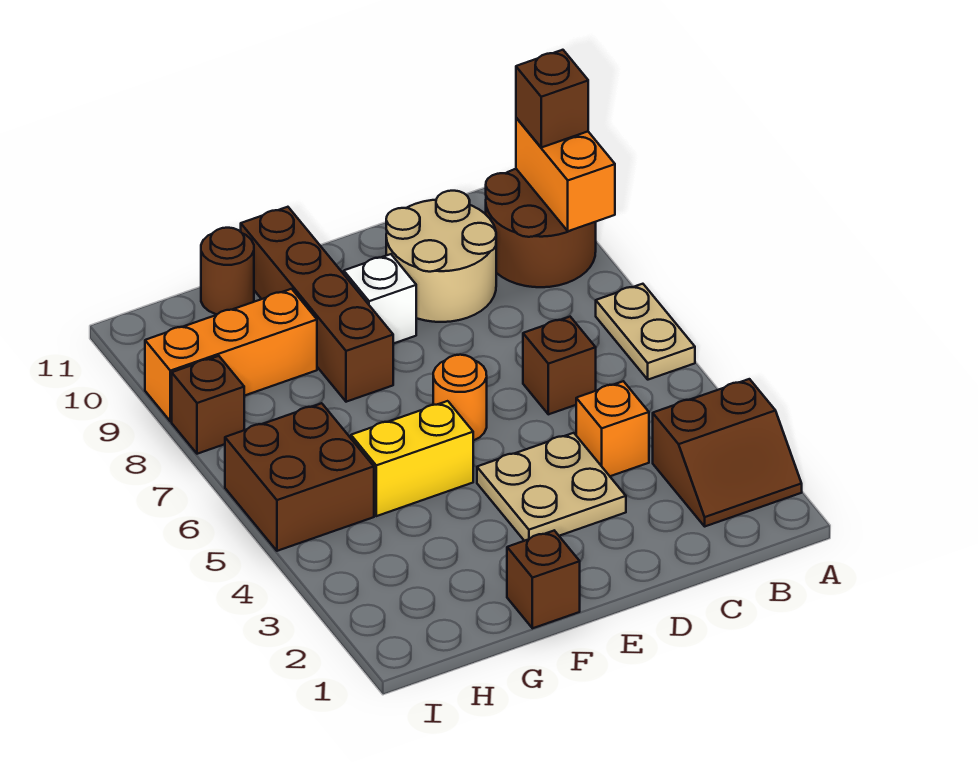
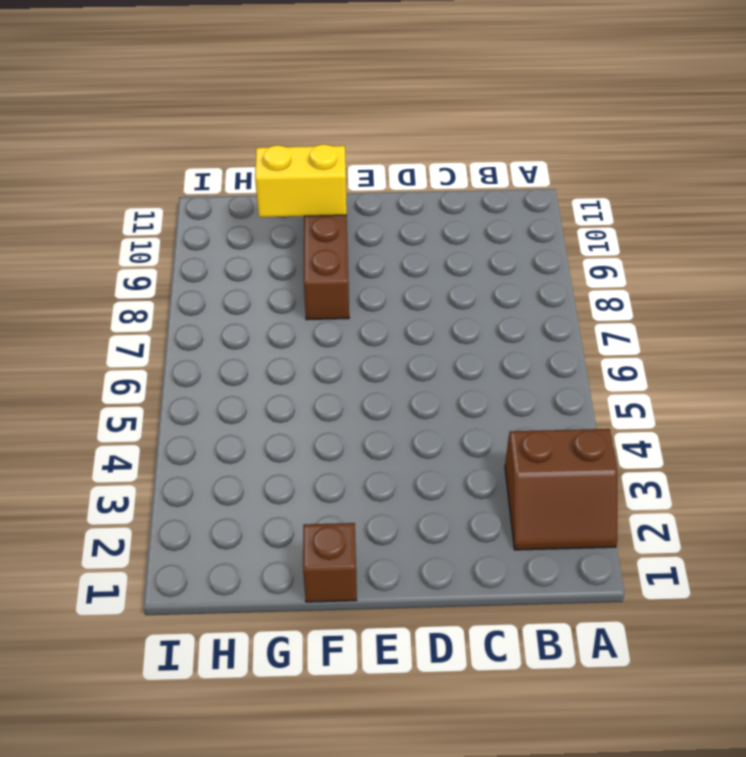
yellow 1x2 brick [255,144,347,217] -> yellow 1x2 brick moved to [351,401,473,516]
none -> tan 1x2 plate [596,284,695,380]
none -> brown 2x2 round brick [486,169,596,287]
none -> orange 1x1 brick [576,381,649,476]

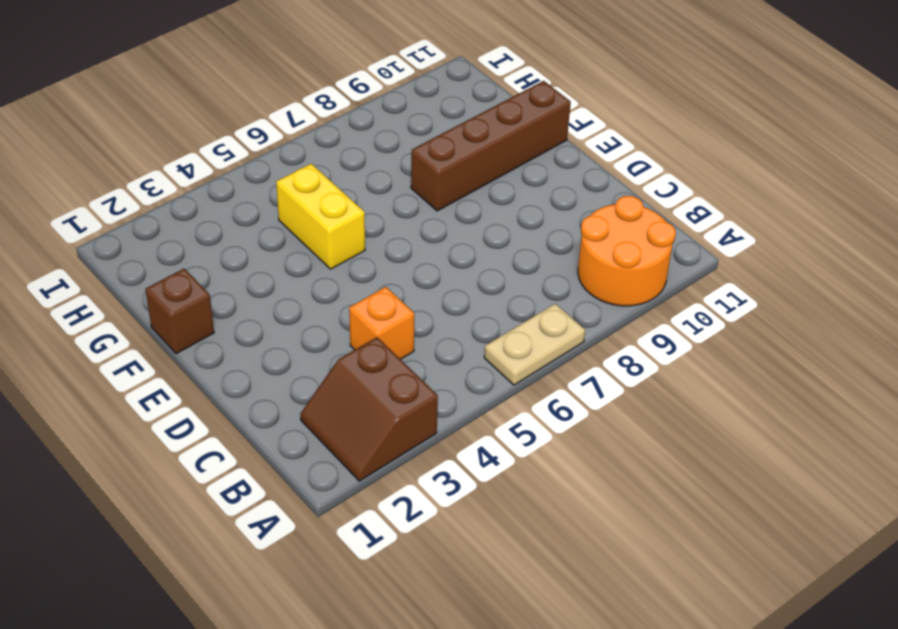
orange 2x2 round brick [578,196,676,306] -> brown 2x2 round brick [486,169,596,287]
none -> brown 1x1 brick [523,317,596,414]
none -> tan 2x2 round brick [386,191,496,322]
none -> tan 2x2 plate [477,433,626,541]

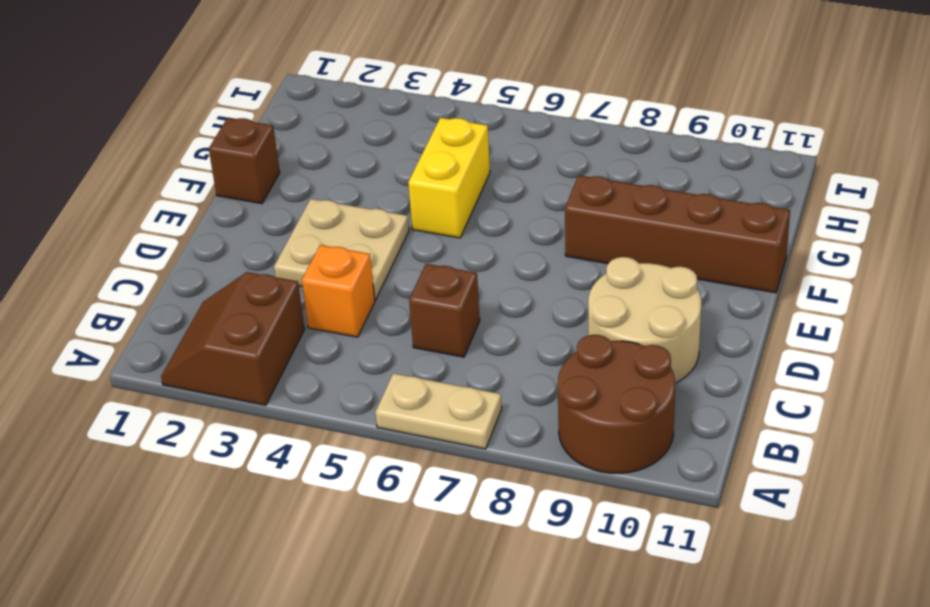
none -> orange 1x1 round brick [433,355,487,441]
none -> white 1x1 brick [344,254,416,344]
none -> orange 1x3 brick [145,289,317,421]

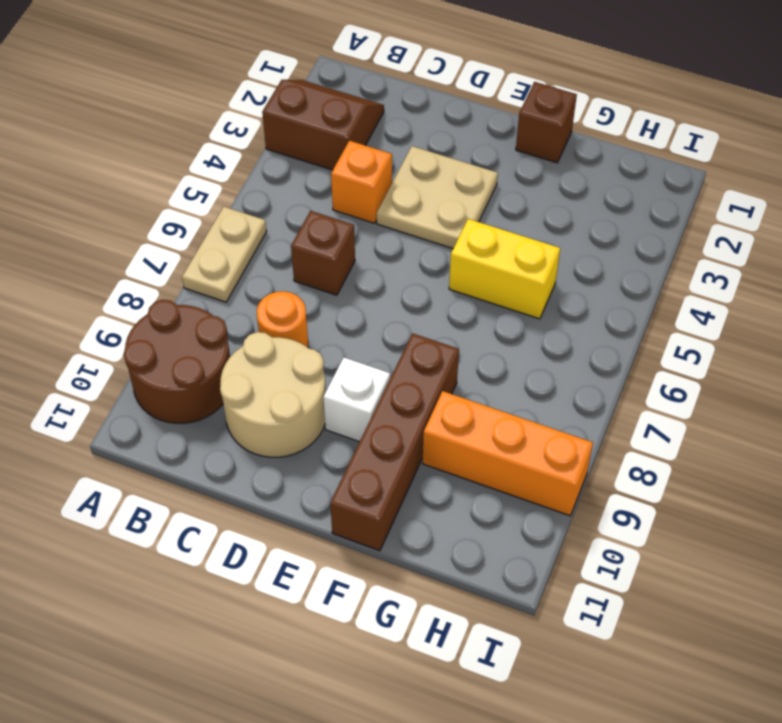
orange 1x1 round brick [257,291,308,347] -> orange 1x1 round brick moved to [433,355,487,441]
none -> brown 1x1 round brick [201,228,254,314]
none -> brown 2x2 brick [225,403,374,551]
none -> brown 1x1 brick [172,356,244,454]

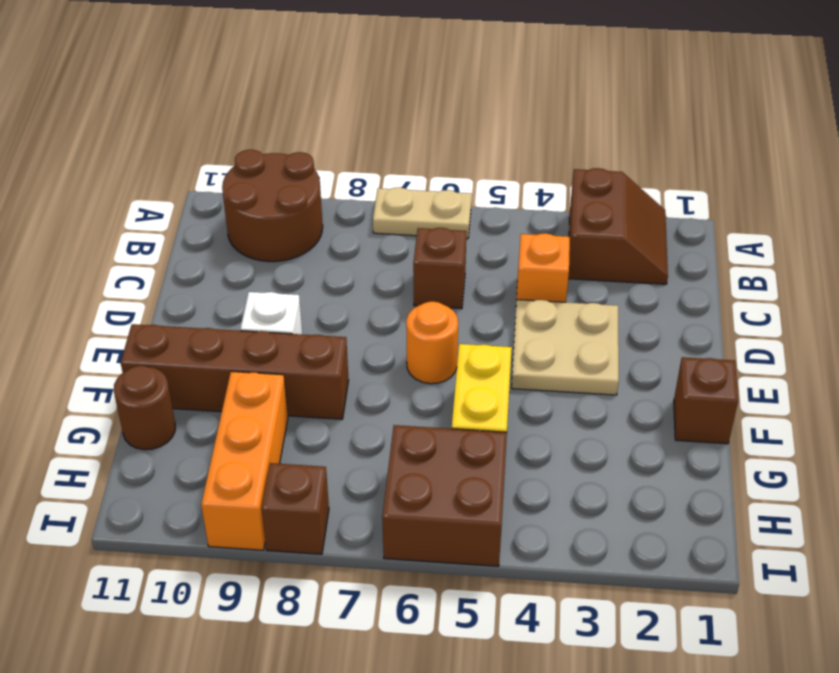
none -> tan 2x2 round brick [386,191,496,322]
none -> orange 1x2 brick [516,118,615,231]
none -> brown 1x1 brick [516,50,588,148]

